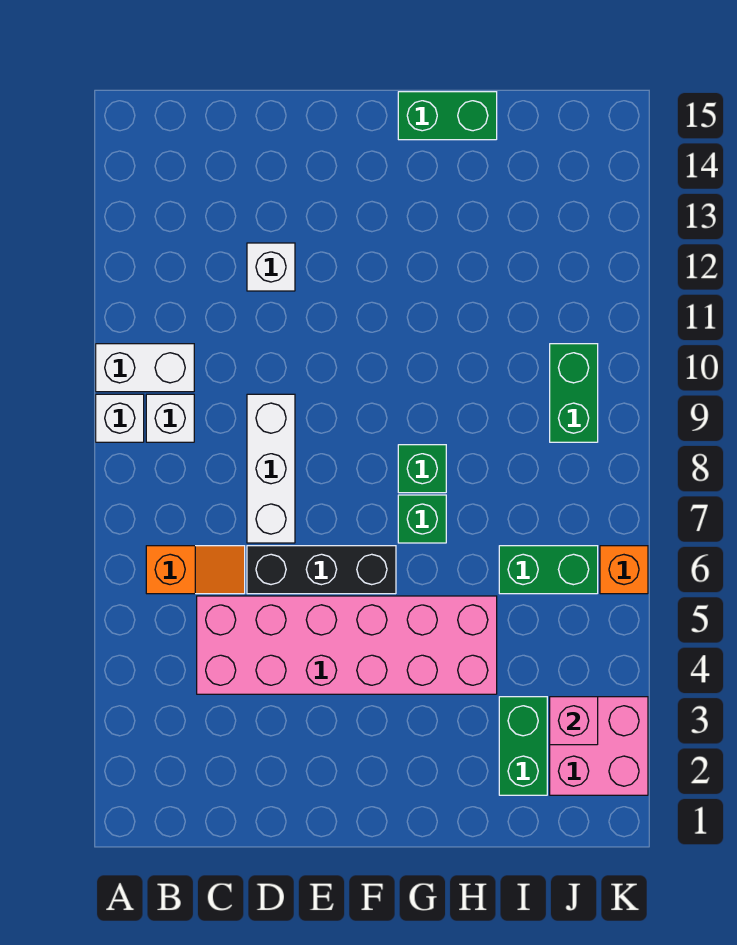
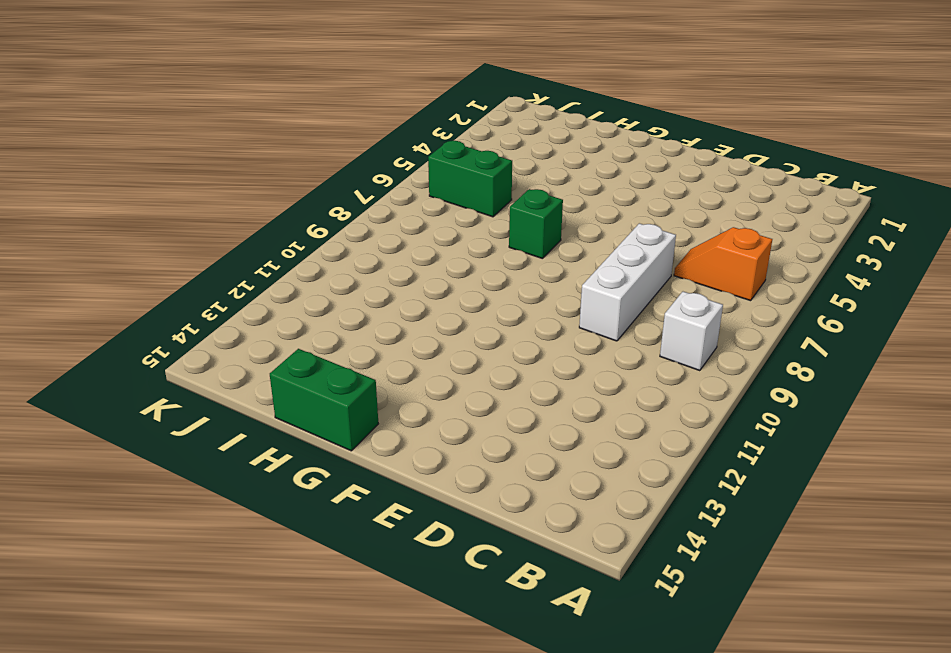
none -> white 1x1 brick [96,394,144,442]
none -> white 1x2 brick [96,344,194,392]
none -> pink 2x6 brick [197,596,497,694]

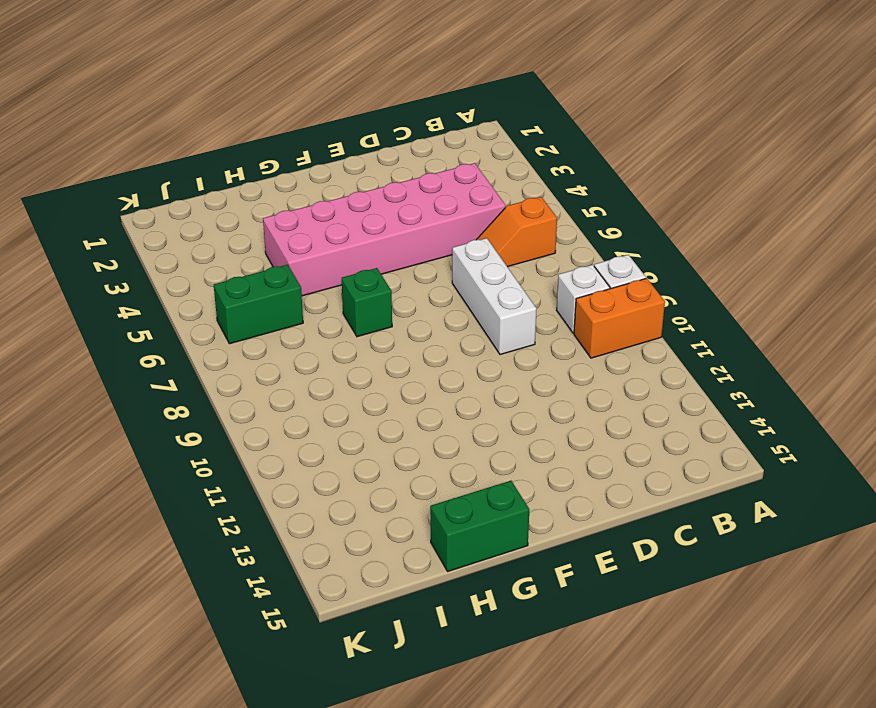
orange 1x2 brick [574,278,665,358] -> white 1x2 brick [96,344,194,392]
none -> black 1x3 brick [247,546,396,594]
none -> white 1x1 brick [247,243,295,291]
none -> green 1x1 brick [398,445,446,493]

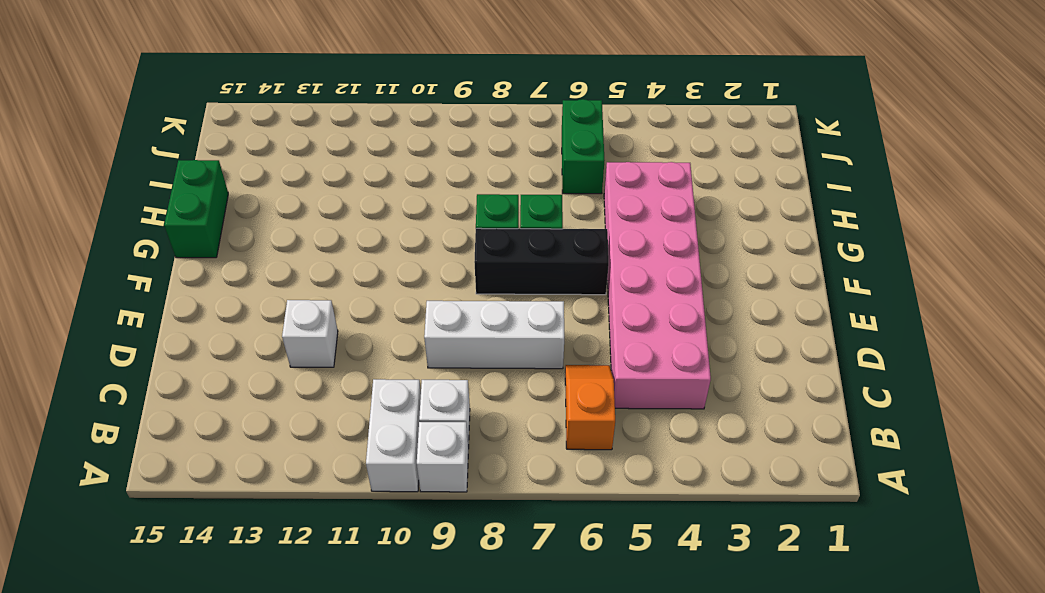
black 1x3 brick [474,228,609,295] -> black 1x3 brick turned to [247,546,396,594]
none -> green 1x2 brick [499,697,547,795]
none -> pink 2x2 brick [550,697,648,795]
none -> green 1x2 brick [550,344,598,442]

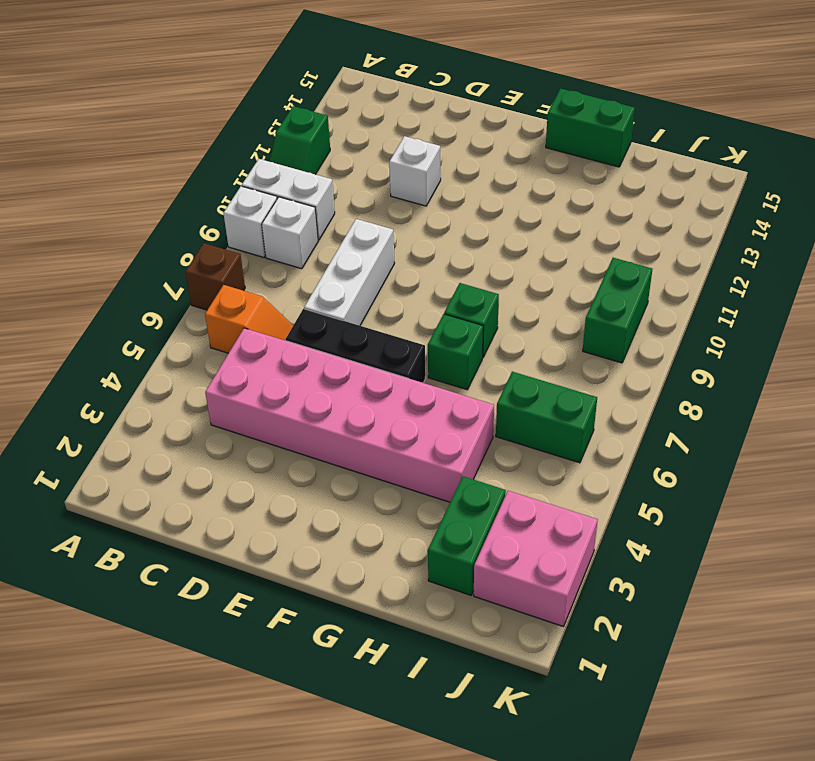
brown 1x1 brick [185,243,245,310] -> none
green 1x2 slope [269,106,330,174] -> none
none -> orange 1x1 brick [600,546,648,594]
none -> pink 1x1 brick [550,697,598,745]

